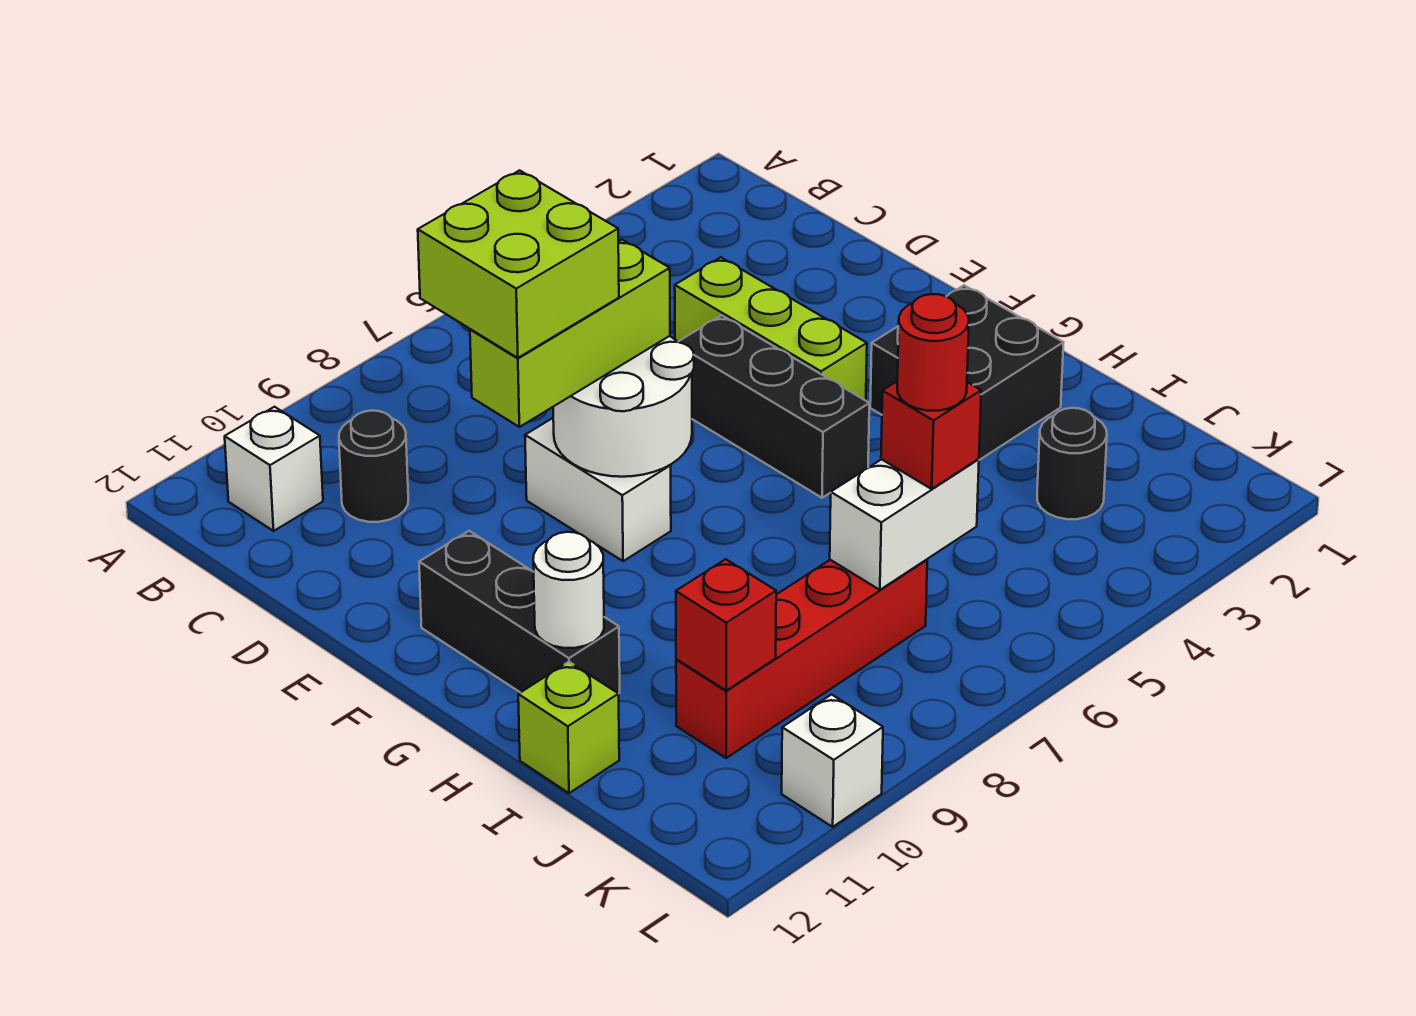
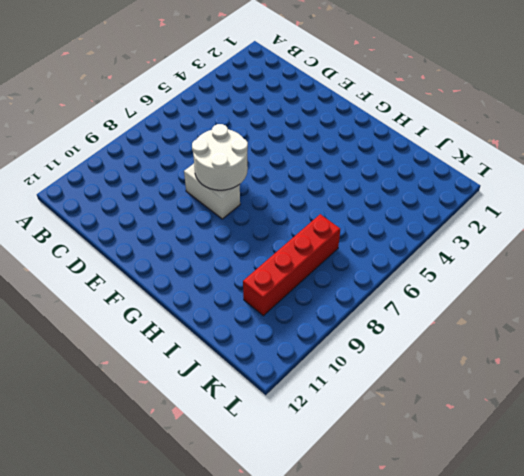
none -> white 1x1 brick [225,407,323,531]
none -> black 1x1 round brick [339,411,408,522]
none -> lime 1x3 brick [675,257,867,400]

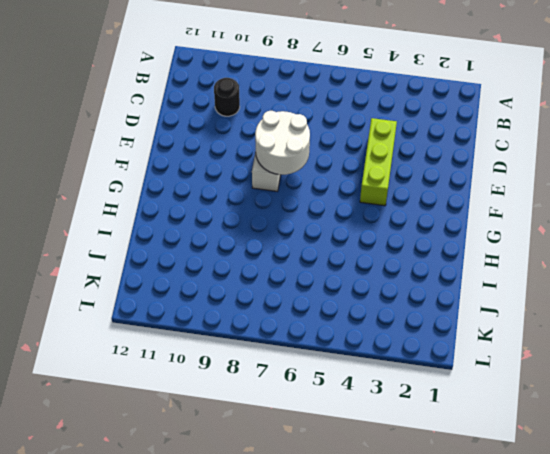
none -> white 1x1 brick [225,407,323,531]
none -> black 1x3 brick [678,315,869,498]
none -> black 1x3 brick [419,531,620,694]

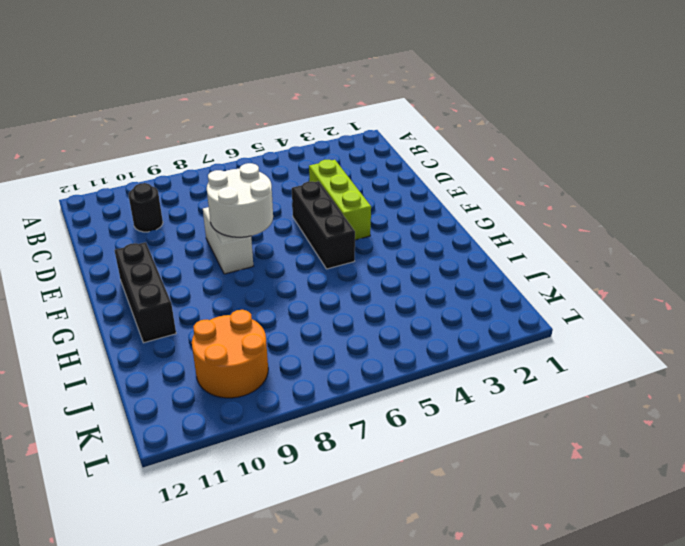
orange 2x2 round brick [192,310,268,398] -> red 1x4 brick [676,560,927,758]
none -> white 1x1 brick [225,407,323,531]
none -> black 2x2 brick [870,285,1064,460]
none -> lime 1x1 brick [518,662,619,793]

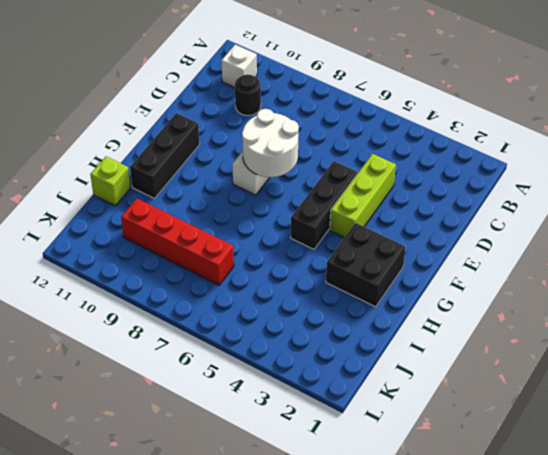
none -> black 1x1 round brick [1037,408,1107,519]
none -> white 1x1 brick [782,695,883,827]
none -> white 1x1 round brick [533,532,604,648]

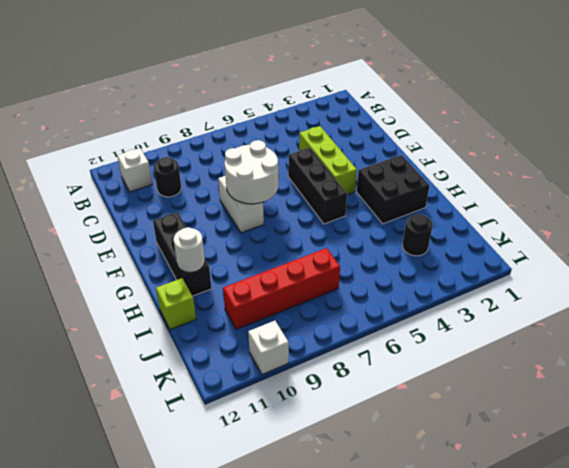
none -> white 1x2 brick [830,459,979,590]
none -> red 1x1 brick [676,559,776,691]
none -> lime 1x3 brick [470,240,670,427]

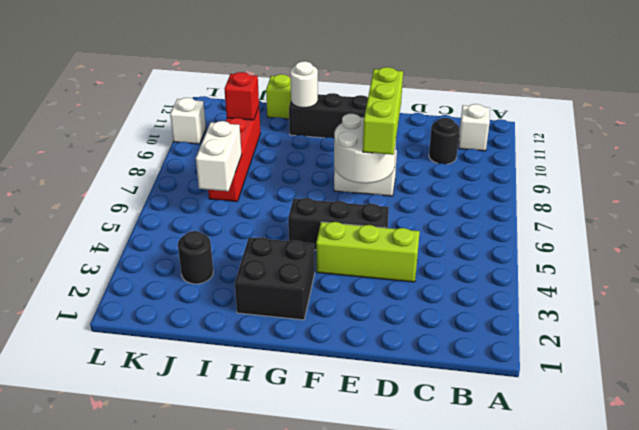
none -> red 1x1 brick [881,382,981,489]
none -> lime 2x2 brick [418,170,619,358]
none -> red 1x1 round brick [897,294,969,411]

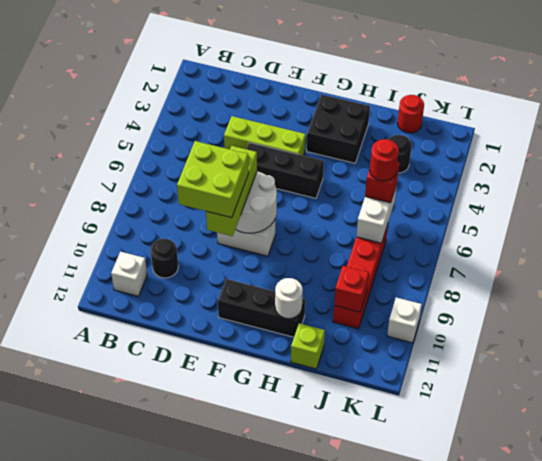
red 1x1 round brick [397,95,424,133] -> none

